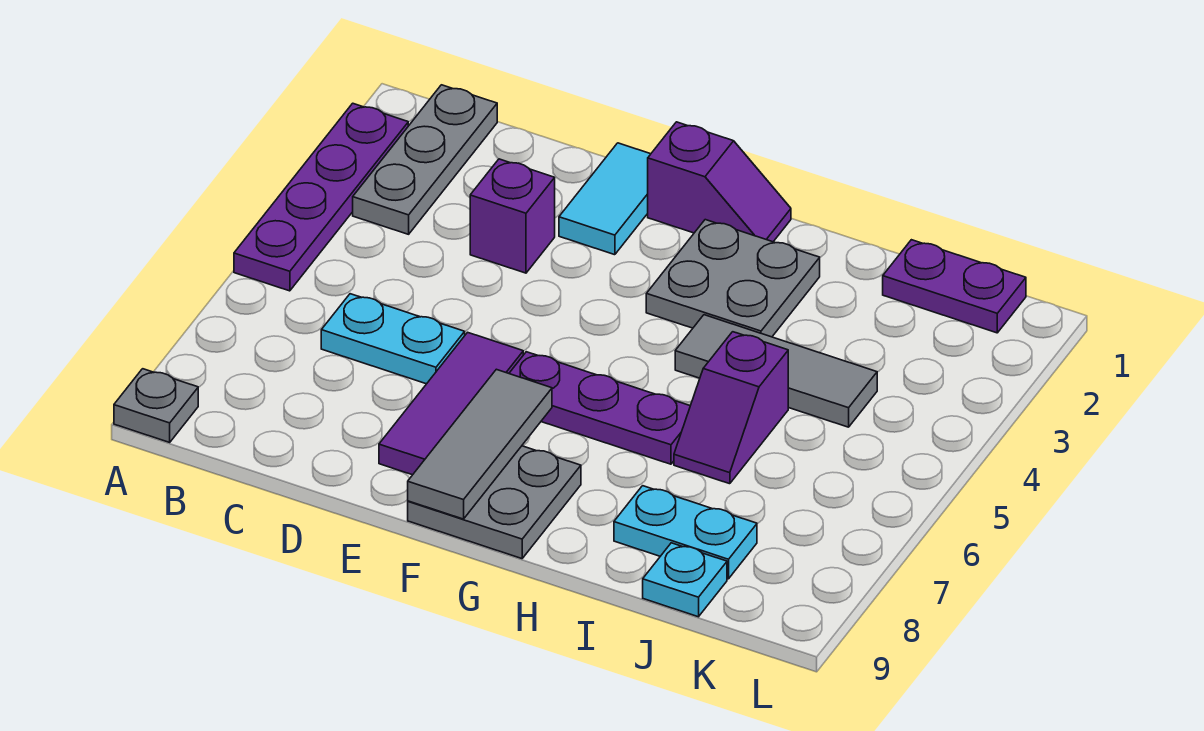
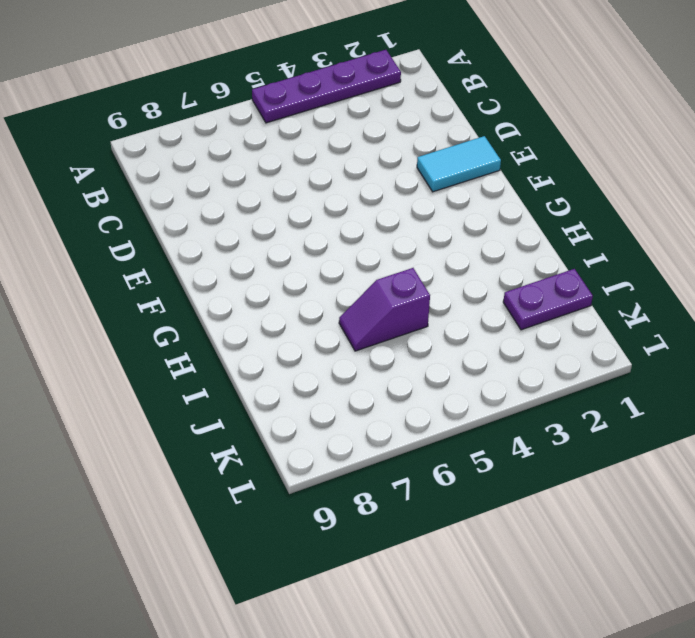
purple 1x2 plate [503,269,593,330] -> purple 1x2 plate turned to [883,240,1026,333]
none -> grey 1x1 plate [114,369,198,442]
none -> grey 1x3 plate [353,85,497,234]
none -> cyan 1x2 plate [321,294,465,384]

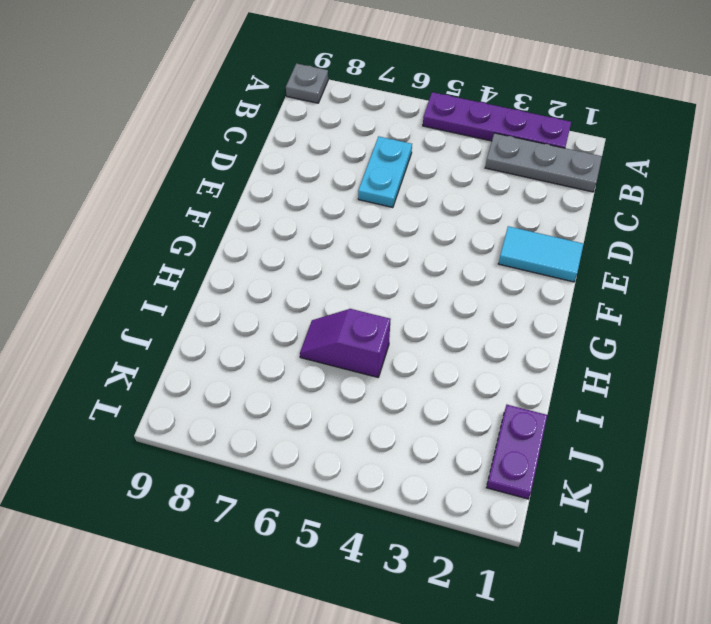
none -> purple 1x1 brick [470,159,555,273]
none -> purple 1x3 tile [379,332,523,475]
none -> purple 1x2 slope [648,122,791,242]

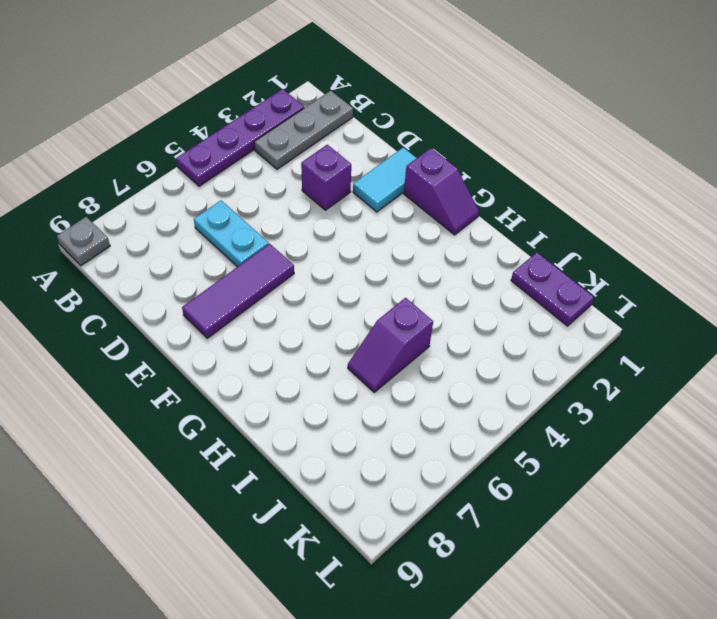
none -> purple 1x3 plate [509,352,690,464]
none -> grey 2x2 plate [408,446,581,559]
none -> grey 2x2 plate [646,220,820,337]

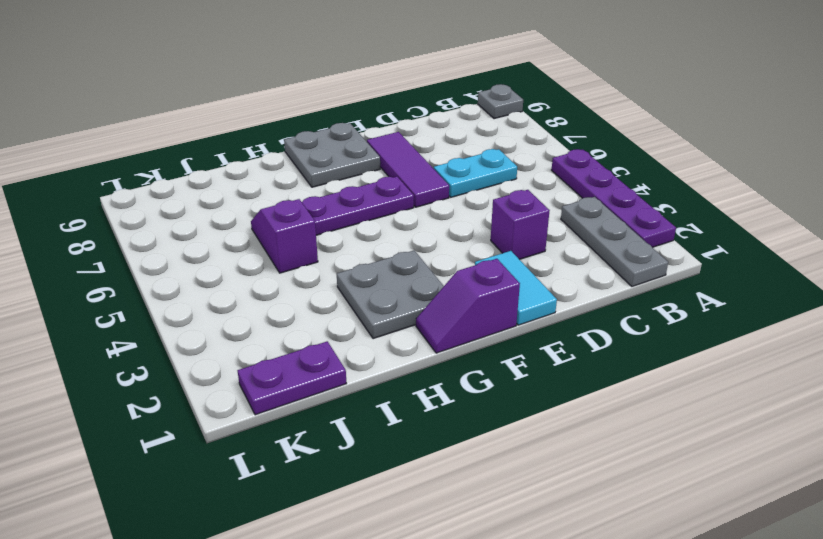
none -> grey 1x3 tile [675,315,877,427]
none -> cyan 1x2 plate [614,486,757,579]
none -> cyan 1x1 plate [643,543,727,617]

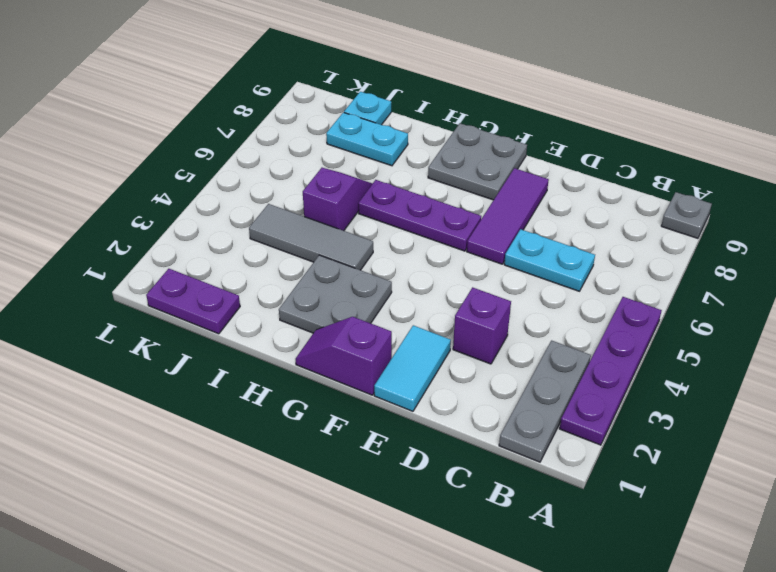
none -> grey 1x3 tile [408,369,552,519]

